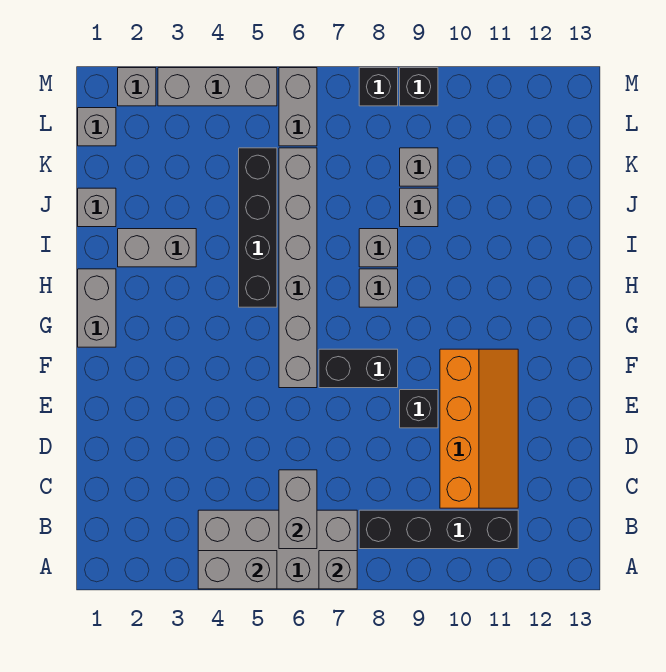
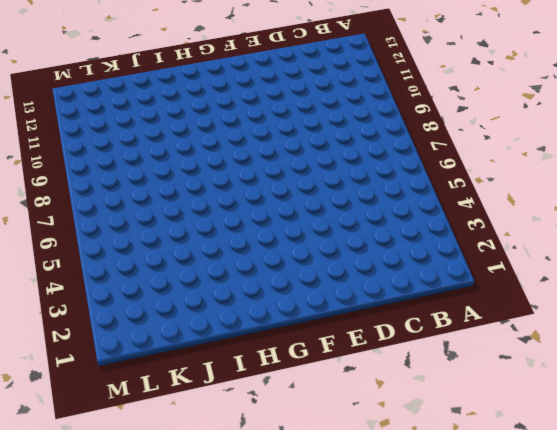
none -> grey 2x4 brick [198,510,357,589]
none -> black 1x4 brick [359,510,518,549]
none -> orange 2x4 slope [440,349,518,508]

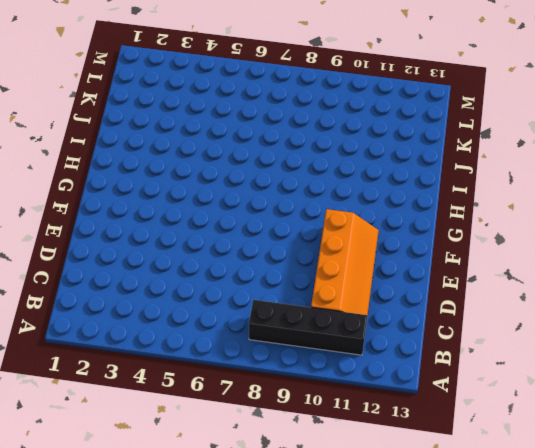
none -> grey 2x4 brick [198,510,357,589]
none -> black 1x1 brick [400,390,438,428]
none -> grey 1x6 brick [279,148,317,388]

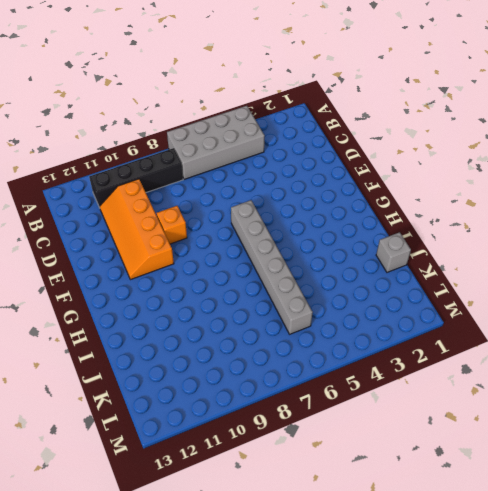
orange 1x1 brick [157,206,187,244] -> black 1x1 brick [400,390,438,428]
none -> black 1x2 brick [319,349,398,388]
none -> grey 1x2 brick [78,269,116,347]
none -> black 1x4 brick [239,148,277,307]

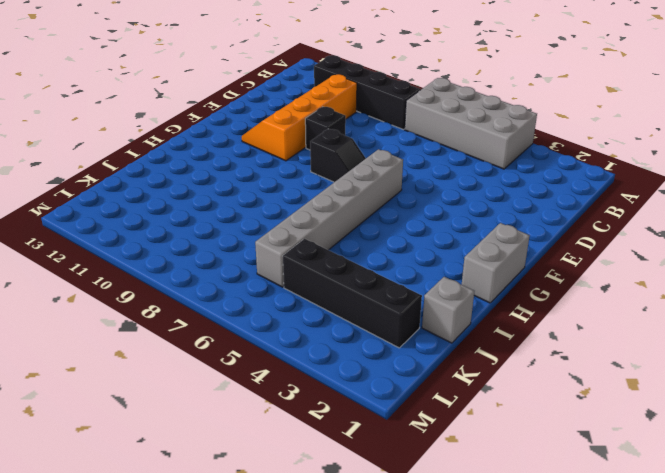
black 1x2 slope [310,129,366,182] -> black 1x2 brick [319,349,398,388]
black 1x4 brick [283,239,422,348] -> black 1x4 brick turned to [239,148,277,307]
none -> grey 1x1 brick [359,269,398,307]
none -> grey 1x2 brick [118,229,196,267]
none -> grey 1x1 brick [359,229,398,267]

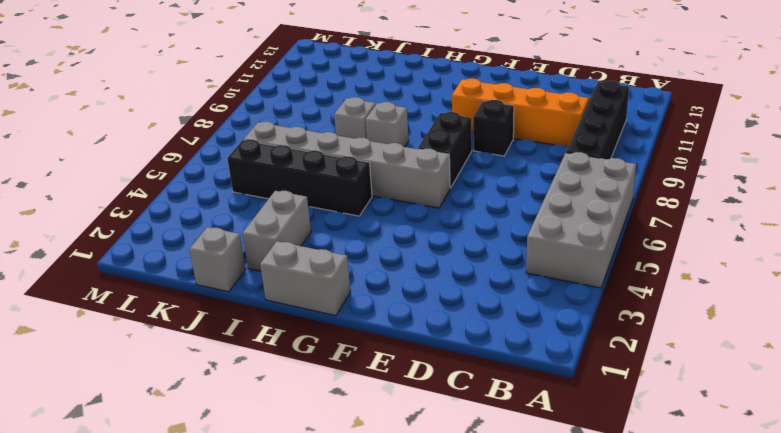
none -> grey 1x1 brick [400,188,438,227]
none -> grey 1x1 brick [400,148,438,186]
none -> grey 1x1 brick [78,108,116,146]

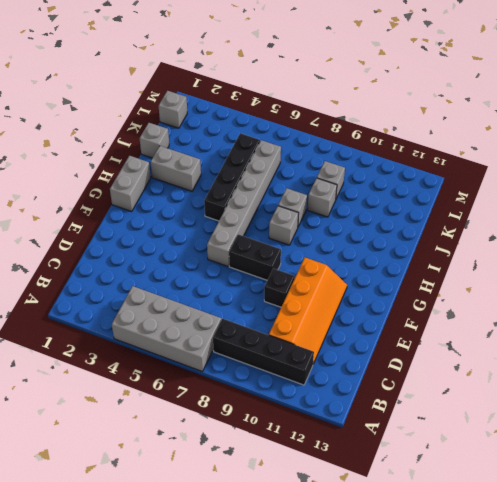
none -> grey 1x2 brick [279,68,317,146]
none -> grey 1x1 brick [118,68,156,106]
none -> grey 1x3 brick [158,68,277,106]

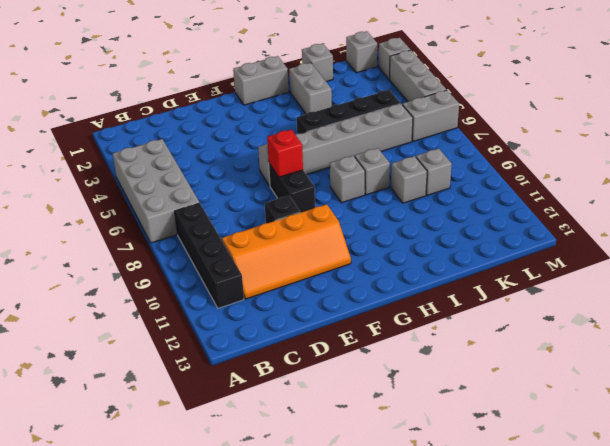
red 1x1 brick [267,130,303,177] -> none
none -> black 1x1 brick [359,68,398,106]
none -> black 1x1 brick [400,68,438,106]
none -> grey 1x2 brick [198,551,277,589]

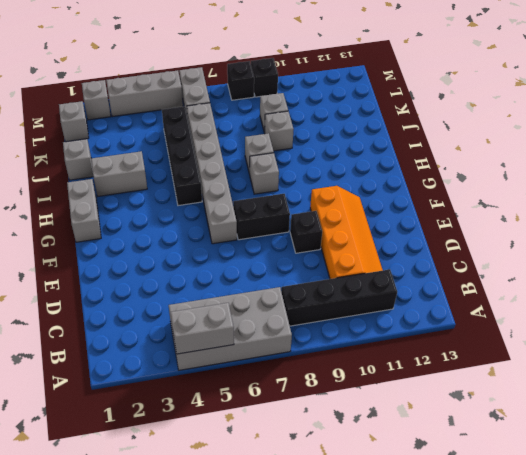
none -> grey 1x1 brick [319,551,357,589]
none -> grey 1x2 brick [279,470,317,549]

